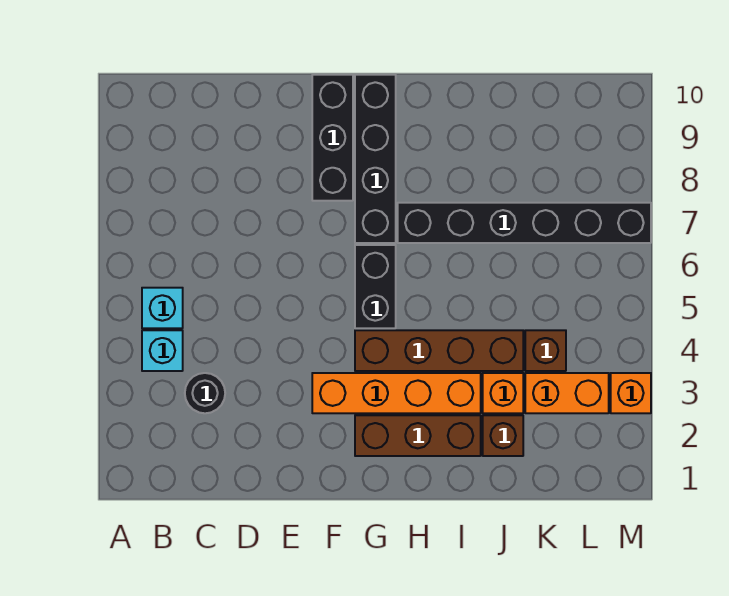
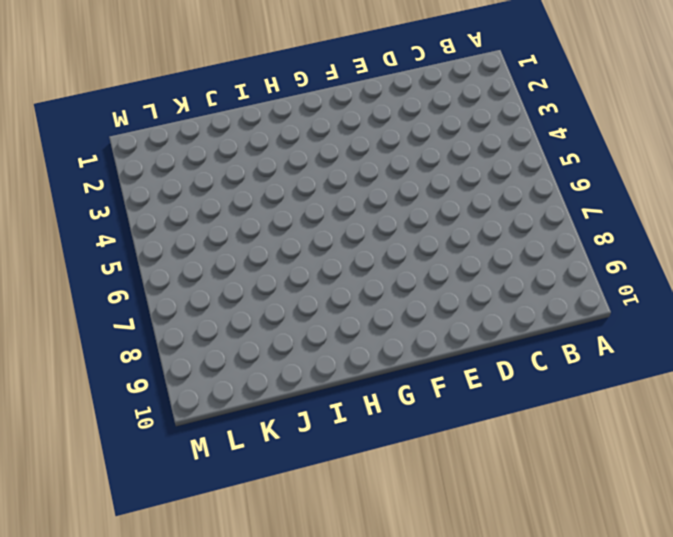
none -> cyan 1x1 brick [142,330,183,371]
none -> cyan 1x1 brick [142,288,183,328]
none -> black 1x1 round brick [185,373,225,413]

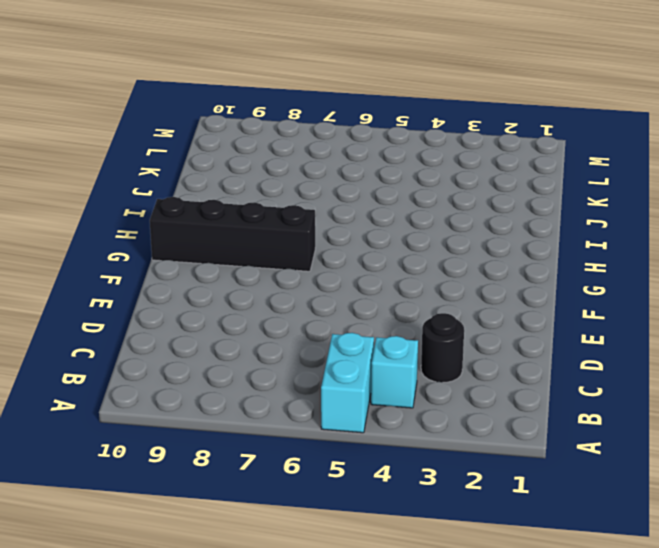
cyan 1x2 brick [321,333,374,433] -> cyan 1x1 brick [142,288,183,328]
none -> orange 1x4 brick [312,373,481,413]
none -> black 1x3 brick [312,75,353,201]
none -> brown 1x3 brick [355,415,481,456]

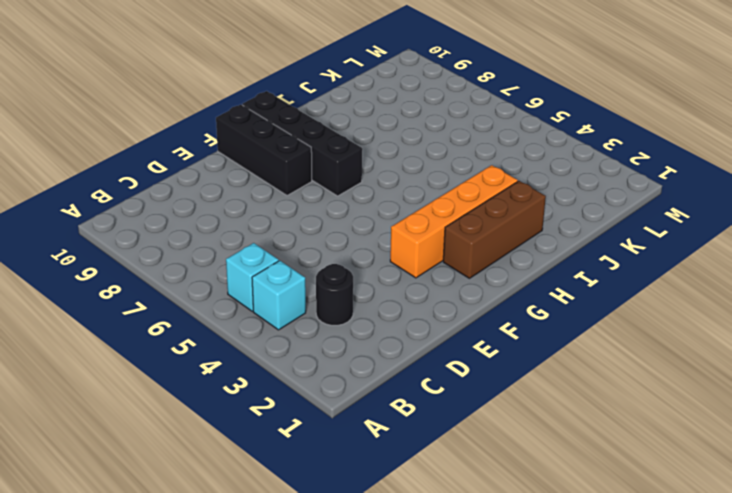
none -> brown 1x4 brick [355,330,523,371]
none -> black 1x2 brick [355,245,396,328]
none -> black 1x6 brick [398,203,651,243]

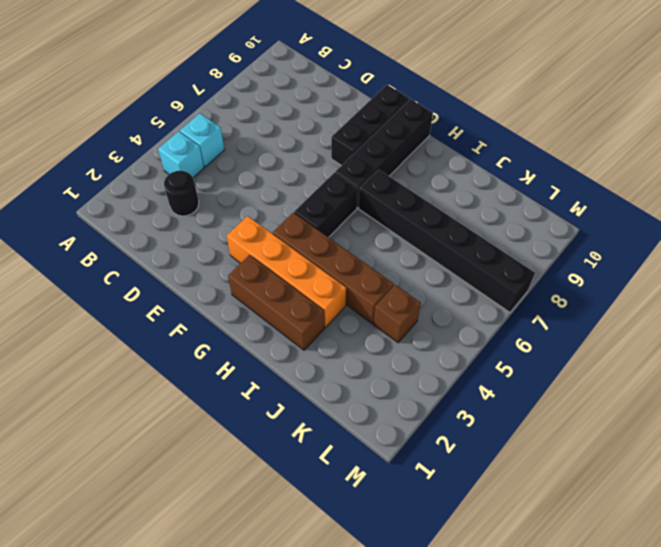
none -> brown 1x1 brick [483,415,523,456]
none -> orange 1x1 brick [483,373,523,413]
none -> orange 1x2 brick [525,373,609,413]

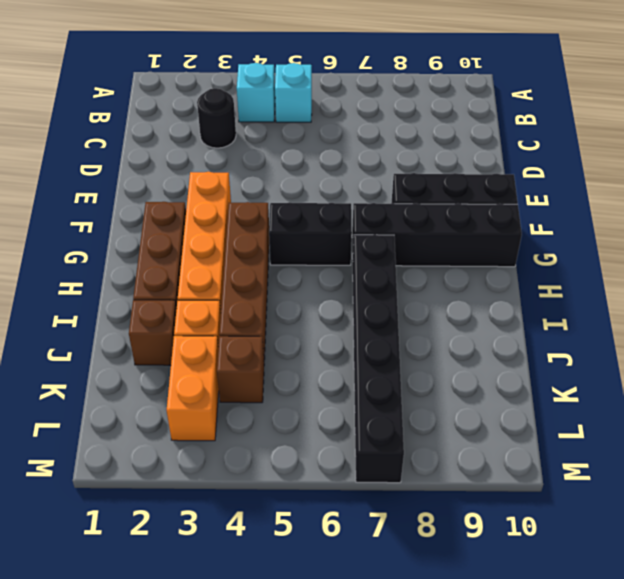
none -> orange 1x1 brick [611,373,651,413]

